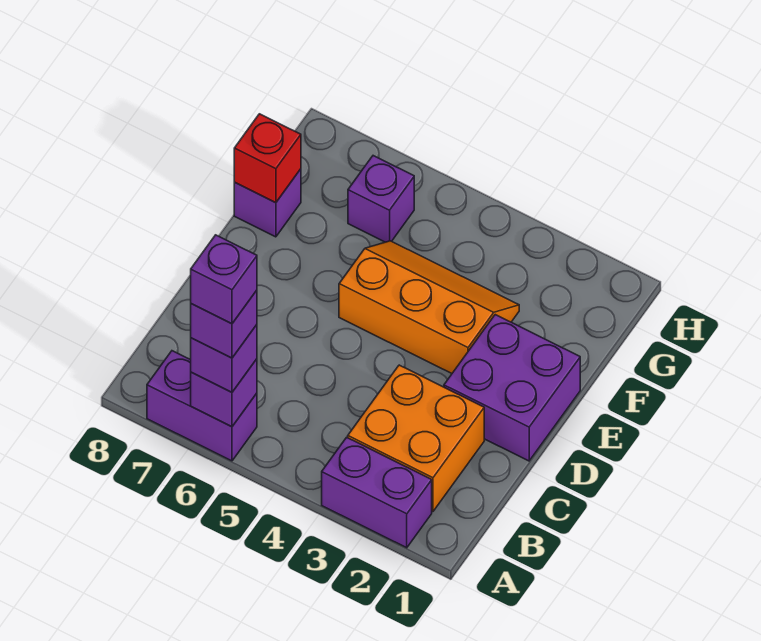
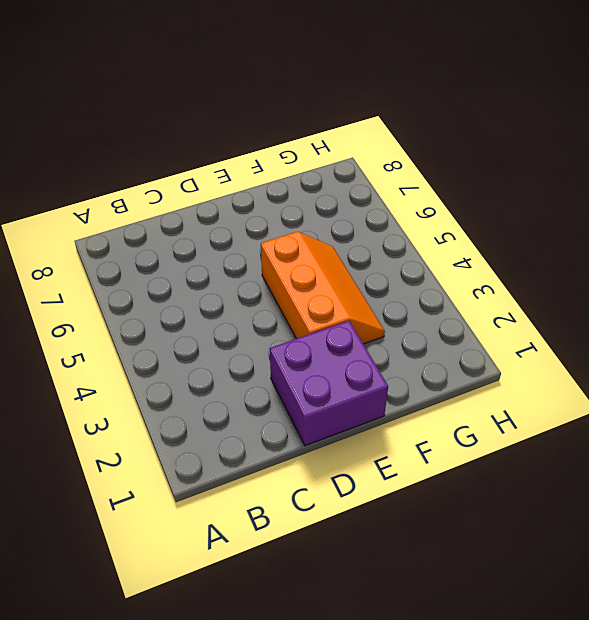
none -> purple 1x2 brick [322,437,432,548]
none -> purple 1x2 brick [147,351,257,461]
none -> orange 2x2 brick [348,365,484,512]

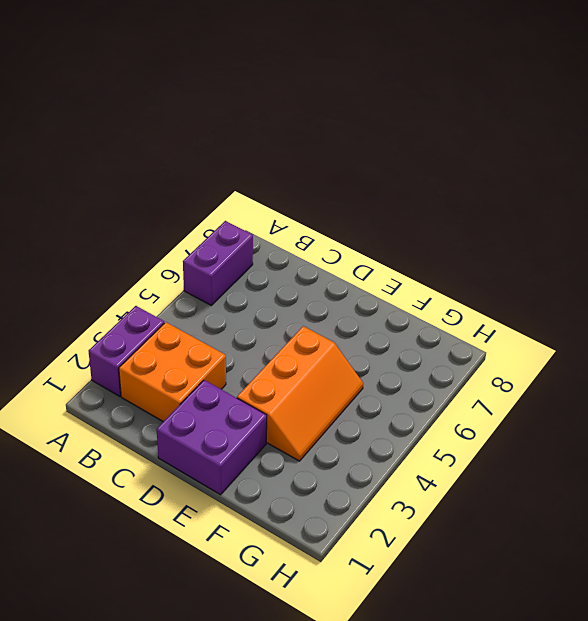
none -> purple 1x1 brick [234,169,301,237]
none -> purple 1x1 brick [348,156,414,242]
none -> purple 1x1 brick [191,359,257,427]

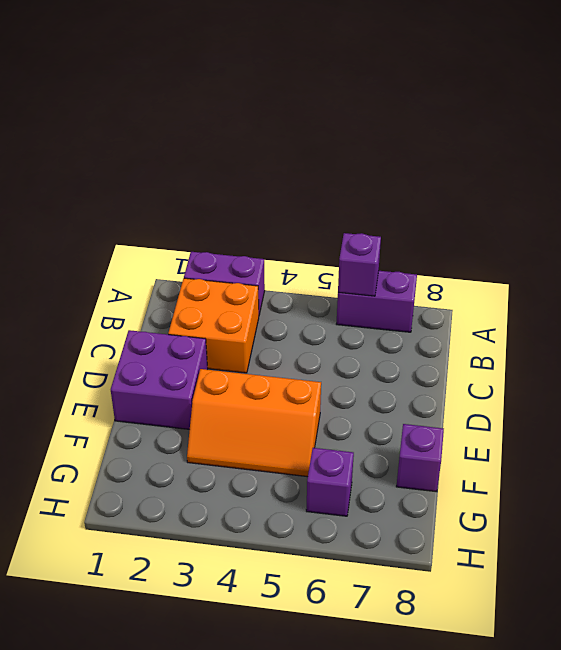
none -> red 1x1 brick [234,114,301,203]
none -> purple 1x1 brick [191,325,257,392]
none -> purple 1x1 brick [191,290,257,358]

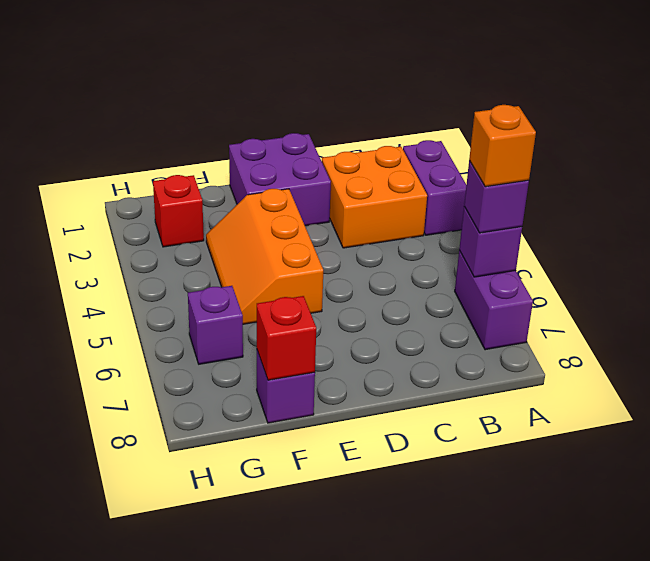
orange 1x1 brick [469,105,536,187] -> purple 1x1 brick [191,290,257,358]
red 1x1 brick [153,175,204,247] -> none
none -> purple 1x1 brick [191,235,257,324]

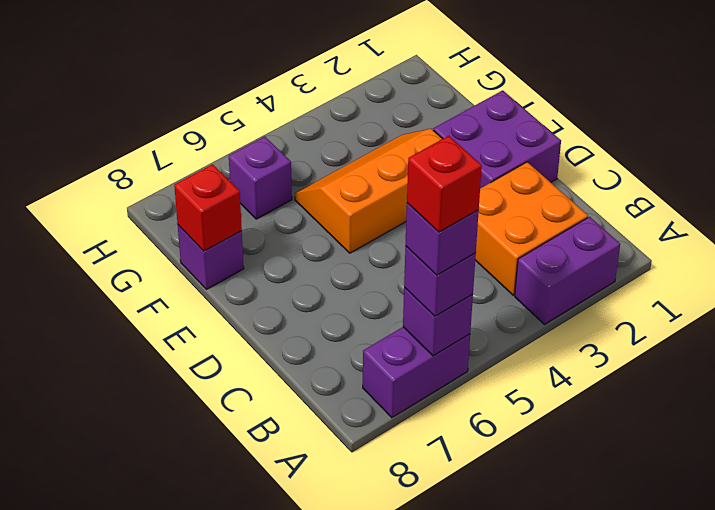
red 1x1 brick [407,136,482,232] -> purple 1x1 brick [191,235,257,324]

